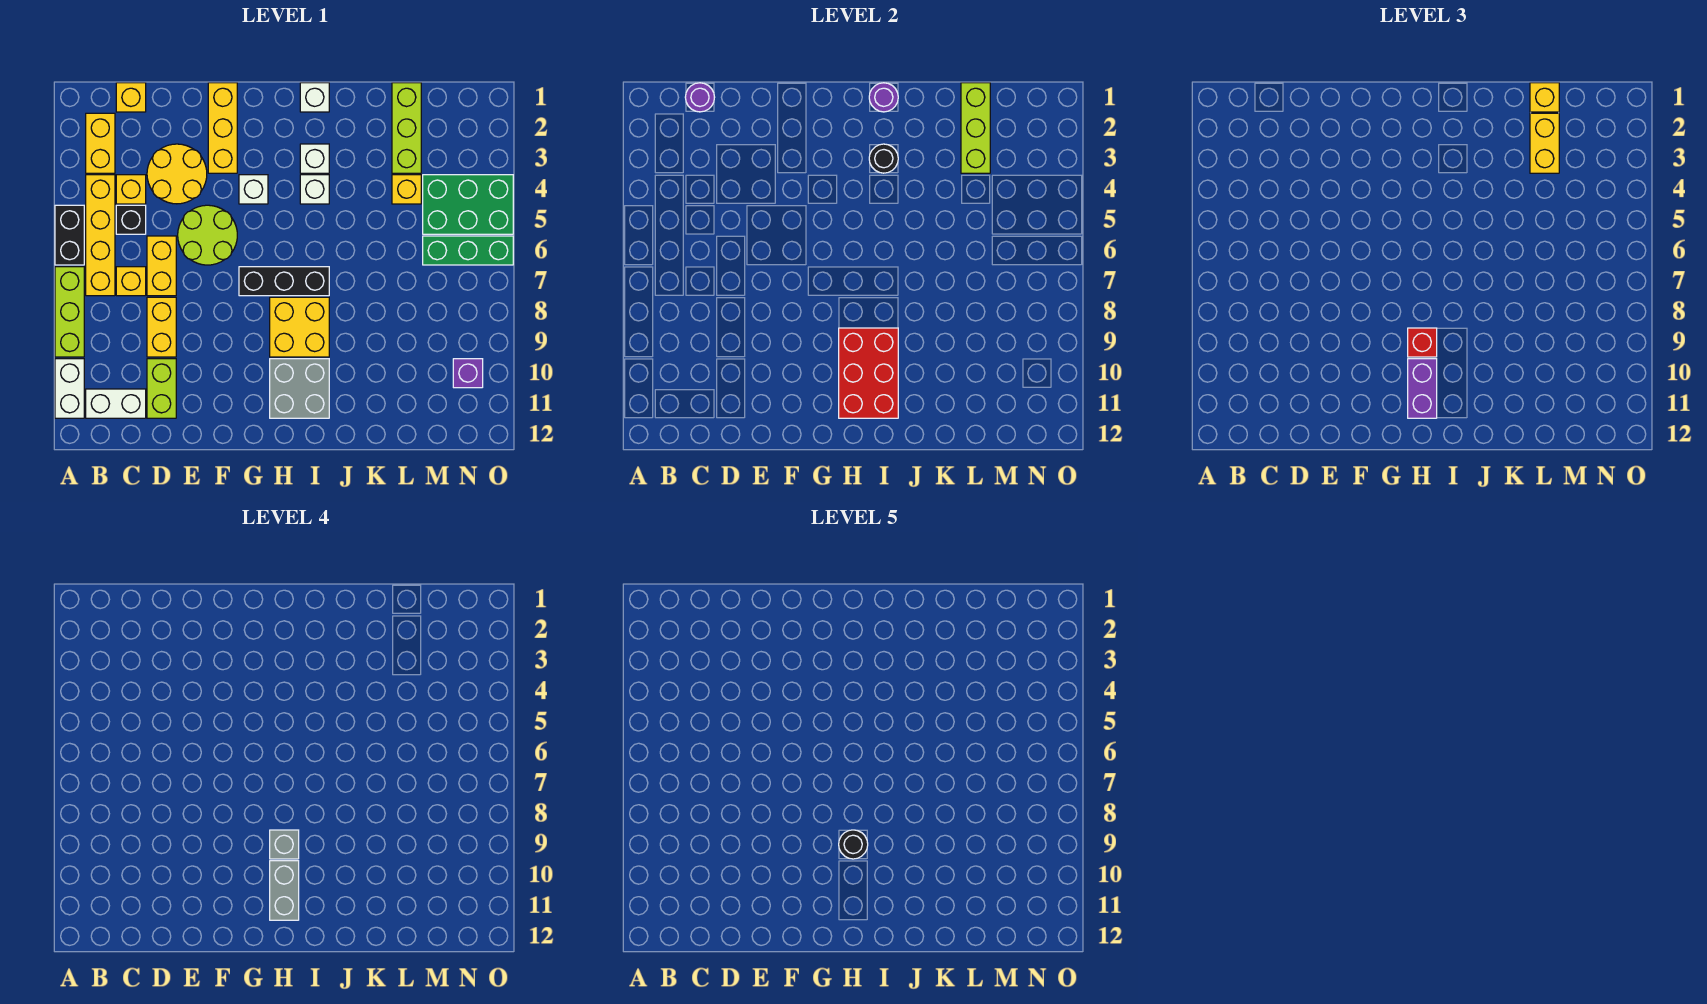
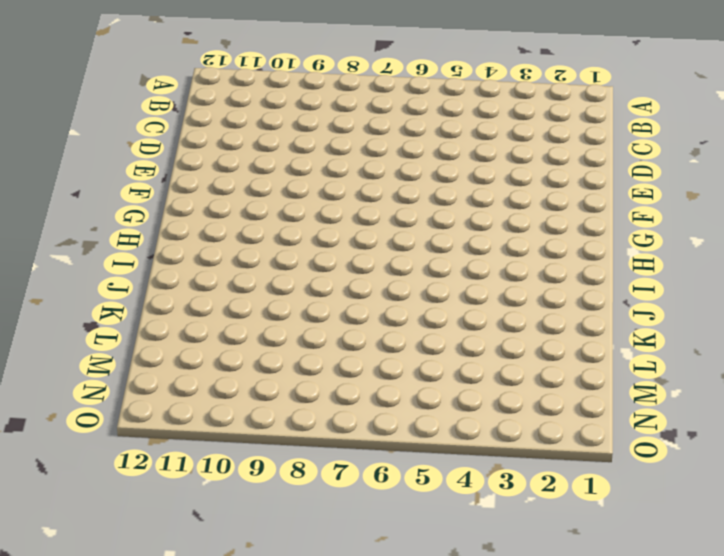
none -> black 1x2 brick [55,205,84,265]
none -> lime 1x3 brick [55,267,84,357]
none -> white 1x2 brick [55,359,84,418]
none -> yellow 1x2 brick [86,113,115,173]

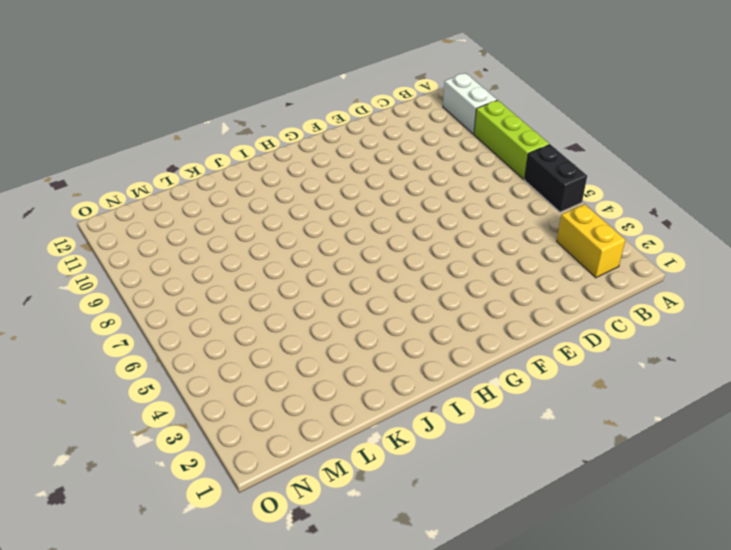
none -> yellow 1x4 brick [86,175,115,296]
none -> white 1x2 brick [86,389,146,418]
none -> yellow 1x1 brick [116,83,146,112]
none -> yellow 1x1 brick [116,175,146,204]

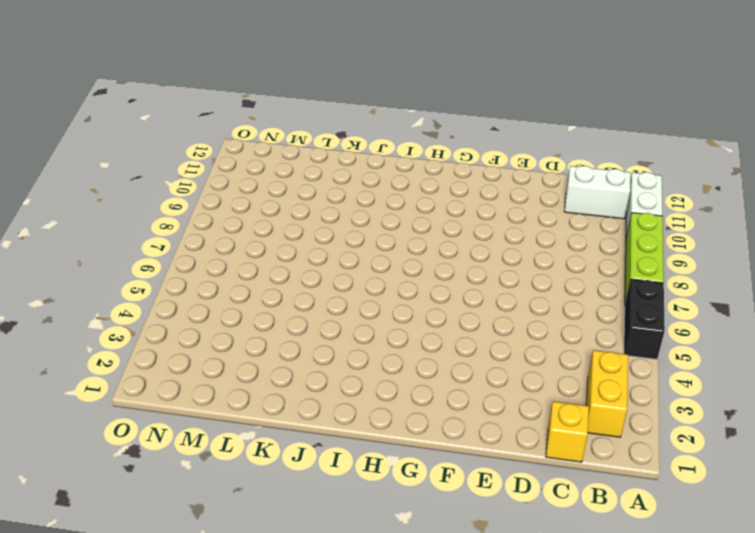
none -> yellow 1x4 brick [86,175,115,296]
none -> yellow 1x1 brick [116,175,146,204]
none -> black 1x1 brick [116,205,146,234]
none -> yellow 1x1 brick [116,267,146,296]

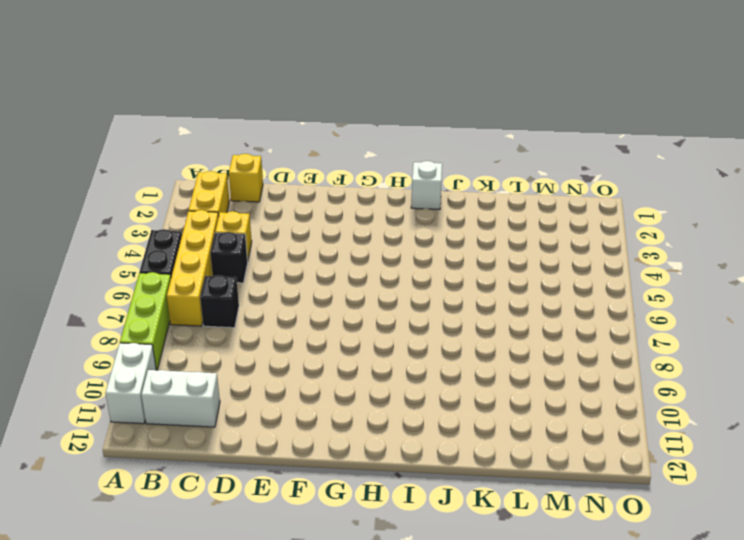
black 1x1 brick [200,275,239,328] -> yellow 1x1 brick [116,267,146,296]
none -> yellow 2x2 round brick [147,144,207,204]
none -> yellow 1x2 brick [147,236,176,296]
none -> yellow 1x2 brick [147,297,176,357]
none -> lime 1x2 brick [147,359,176,418]

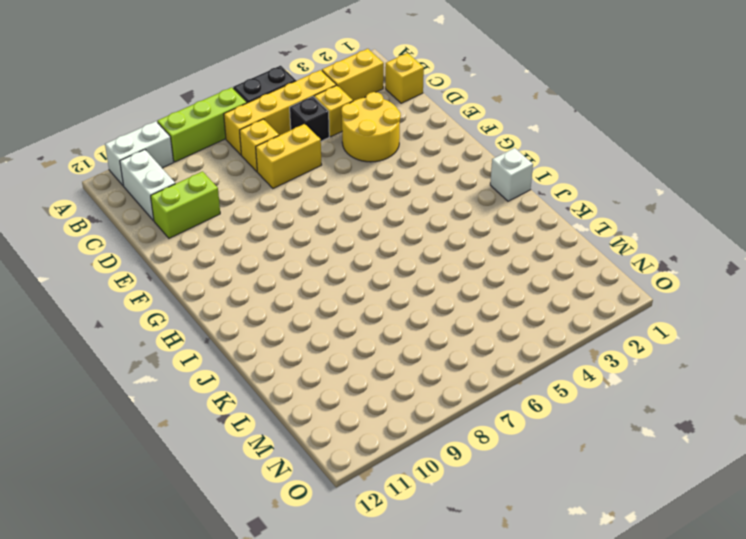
none -> yellow 1x2 brick [147,297,176,357]
none -> lime 2x2 round brick [178,205,237,265]
none -> yellow 1x3 brick [208,83,237,173]
none -> white 1x1 brick [239,175,268,204]

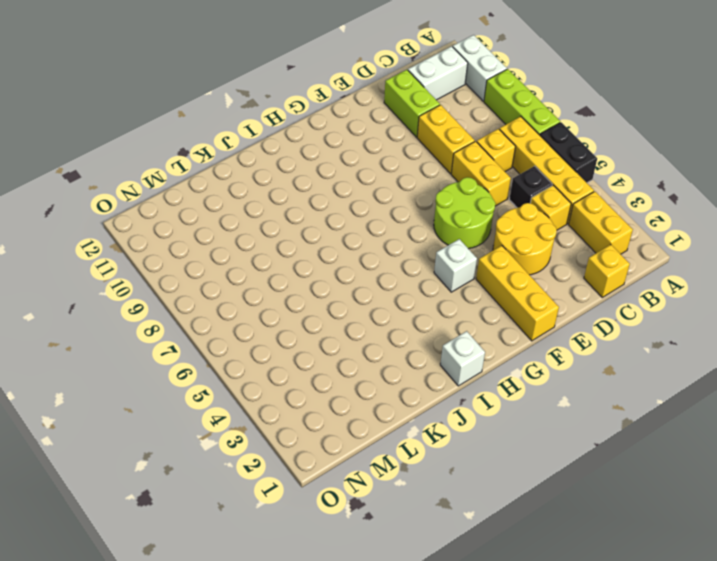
none -> black 1x3 brick [239,267,329,296]
none -> yellow 2x2 brick [270,297,329,357]
none -> grey 2x2 brick [270,359,329,418]
none -> white 1x1 brick [300,144,329,173]

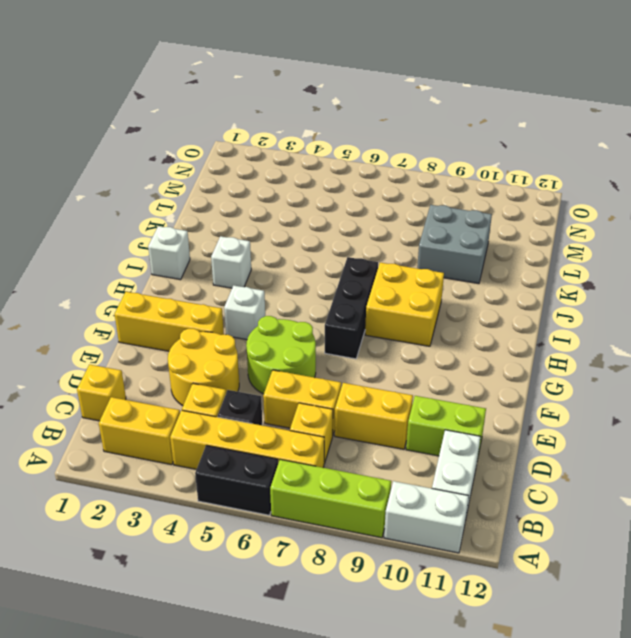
grey 2x2 brick [417,205,492,284] -> grey 2x2 brick moved to [270,359,329,418]
none -> white 1x1 brick [300,175,329,204]
none -> lime 1x3 brick [392,83,421,173]
none -> yellow 1x1 brick [392,175,421,204]
none -> green 2x3 brick [423,175,513,234]

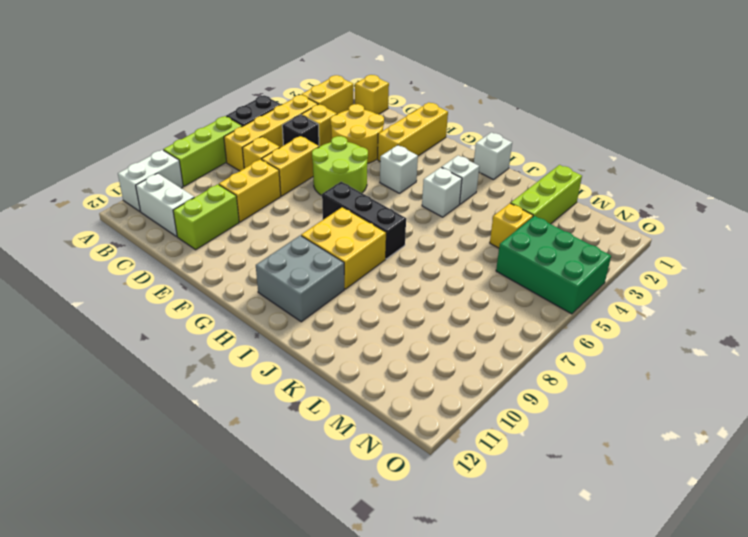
none -> green 1x3 brick [423,236,513,265]
none -> purple 1x1 brick [453,359,483,388]
none -> purple 1x1 round brick [685,83,715,112]
none -> red 2x3 brick [839,328,898,418]

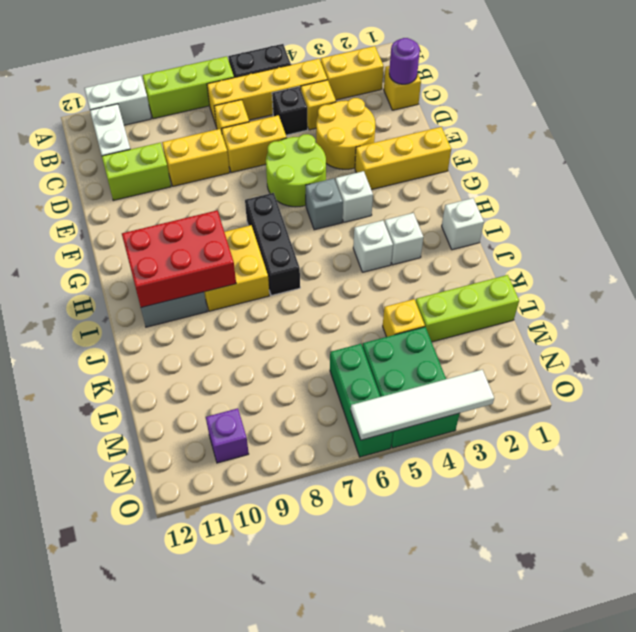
grey 1x1 brick [306,178,343,230] -> grey 1x1 brick moved to [270,830,299,859]
white 1x4 tile [351,370,494,440] -> none
none -> purple 1x1 round brick [869,83,898,112]
none -> black 1x1 round brick [869,144,898,173]
none -> lime 1x3 brick [961,83,990,173]
none -> red 1x1 brick [1408,328,1437,357]

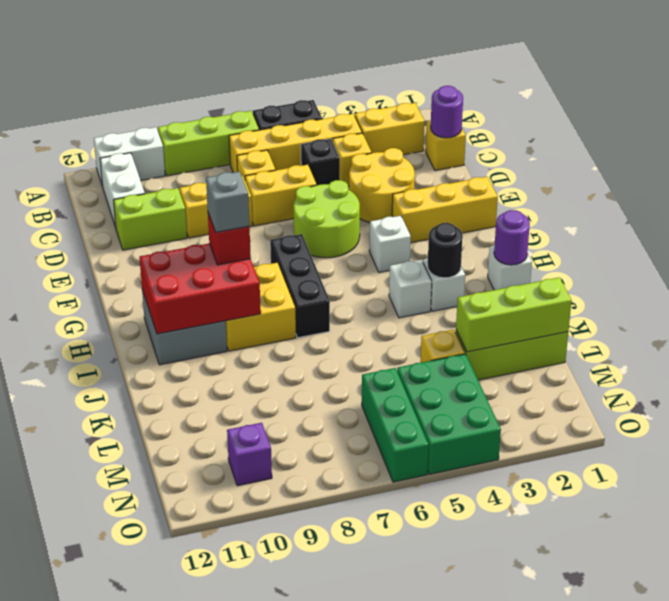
none -> purple 1x2 brick [1408,359,1437,418]
none -> yellow 1x1 brick [1530,83,1559,112]
none -> yellow 1x2 brick [1530,113,1559,173]
none -> grey 1x2 brick [270,861,299,920]

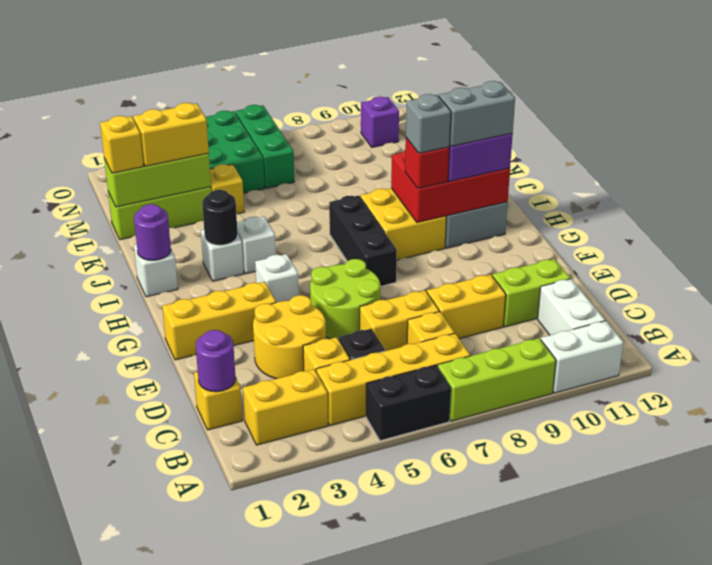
none -> black 1x1 round brick [839,830,868,859]

